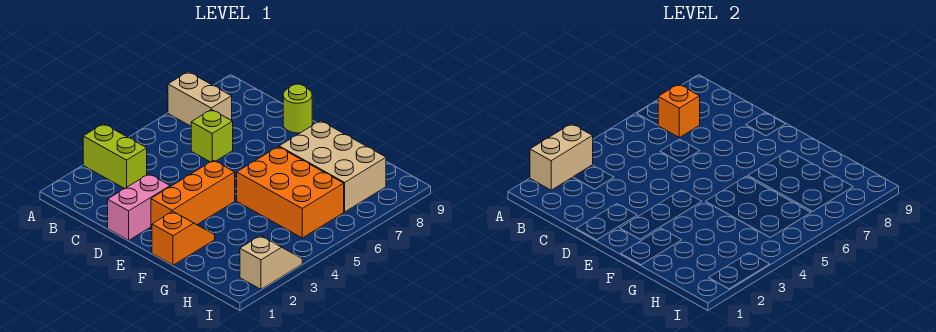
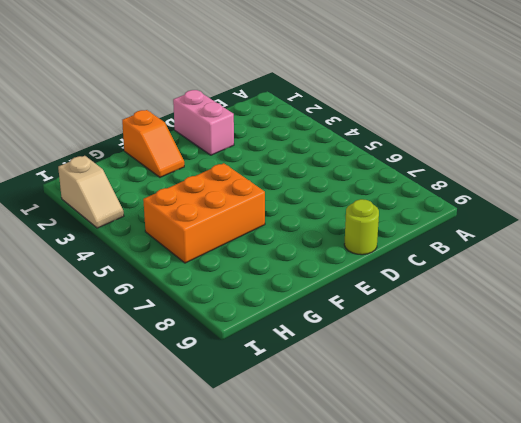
none -> lime 1x2 brick [83,124,147,189]
none -> tan 1x2 brick [168,72,232,126]
none -> lime 1x1 brick [191,109,233,162]

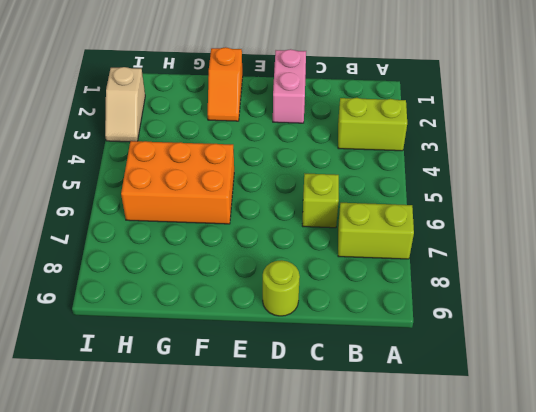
lime 1x2 brick [338,203,414,259] -> tan 1x2 brick [168,72,232,126]
none -> orange 1x3 brick [151,160,235,228]
none -> tan 2x3 brick [279,121,386,212]
none -> tan 1x2 brick [530,124,593,190]

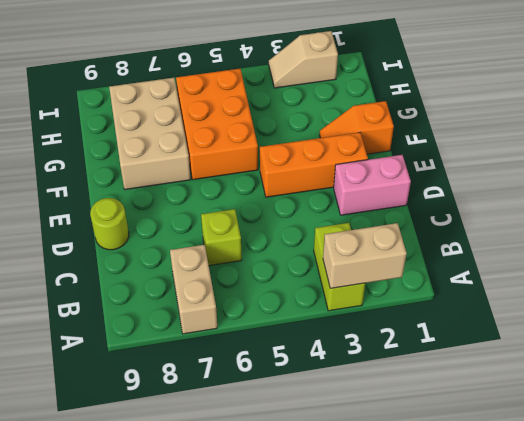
none -> orange 1x1 brick [658,84,700,137]

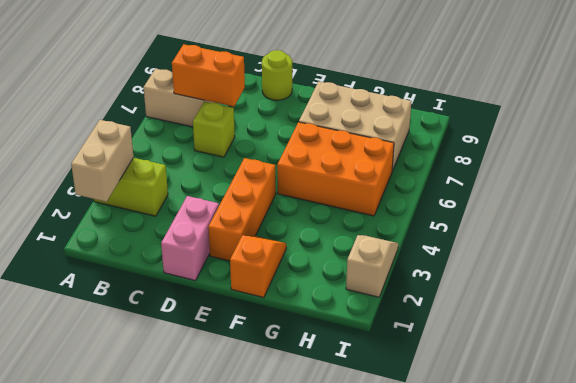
orange 1x2 brick [172,44,245,106] -> orange 1x1 brick [658,84,700,137]

